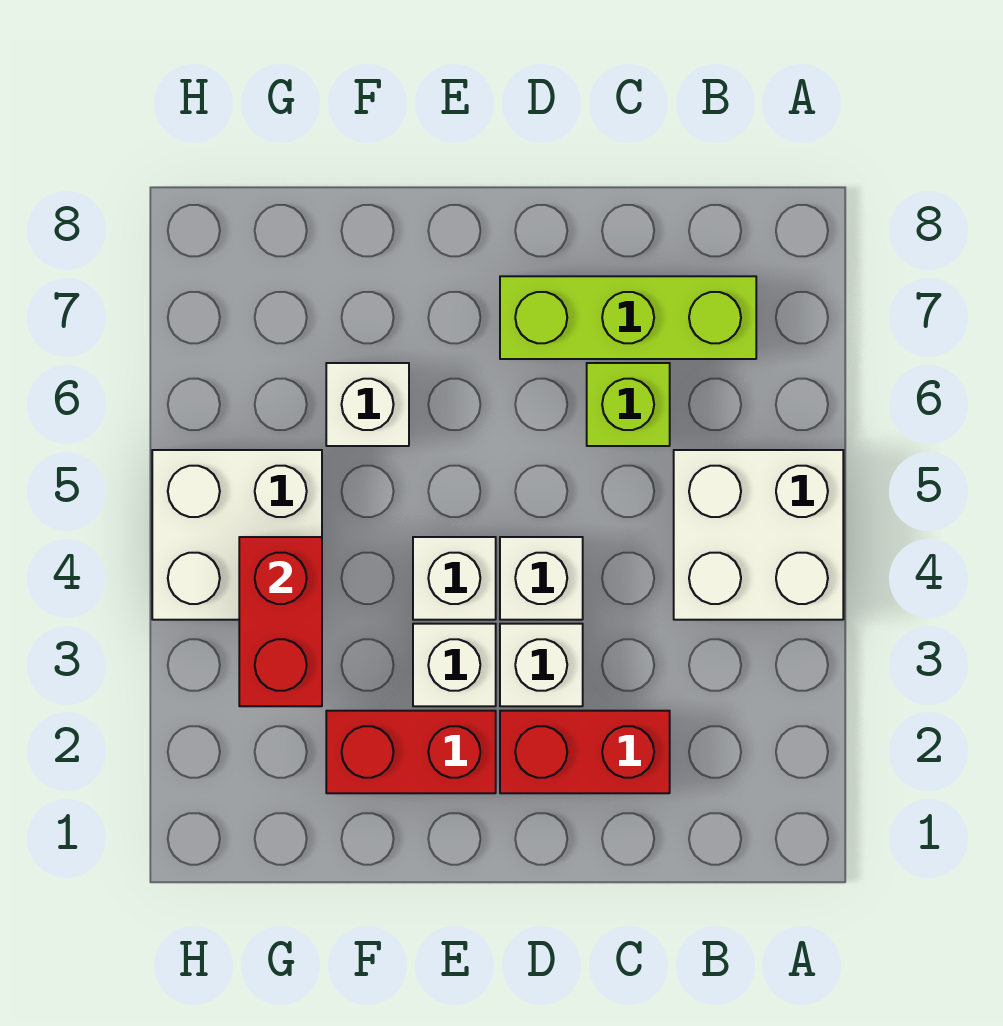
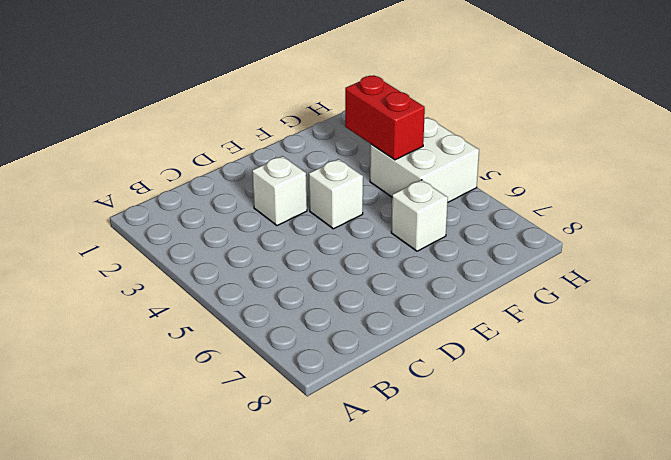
none -> white 2x2 brick [674,450,843,620]
none -> lime 1x3 brick [500,276,756,359]
none -> red 1x2 brick [500,711,670,793]

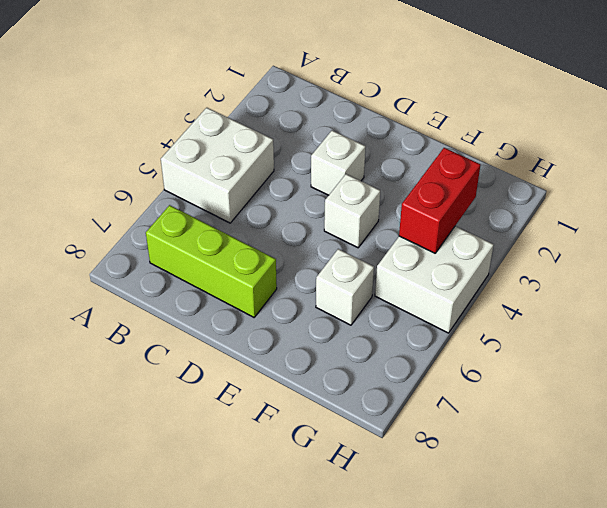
none -> red 1x2 brick [500,711,670,793]
none -> lime 1x1 brick [587,363,670,446]
none -> white 1x1 brick [500,537,583,620]

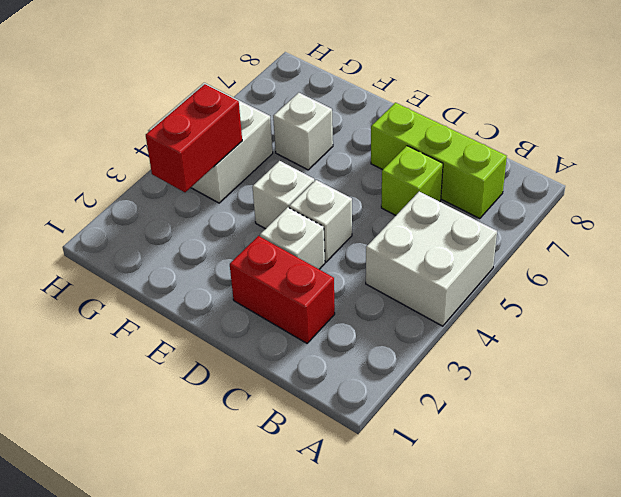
none -> red 1x2 brick [326,711,496,793]
none -> white 1x1 brick [413,624,496,706]

